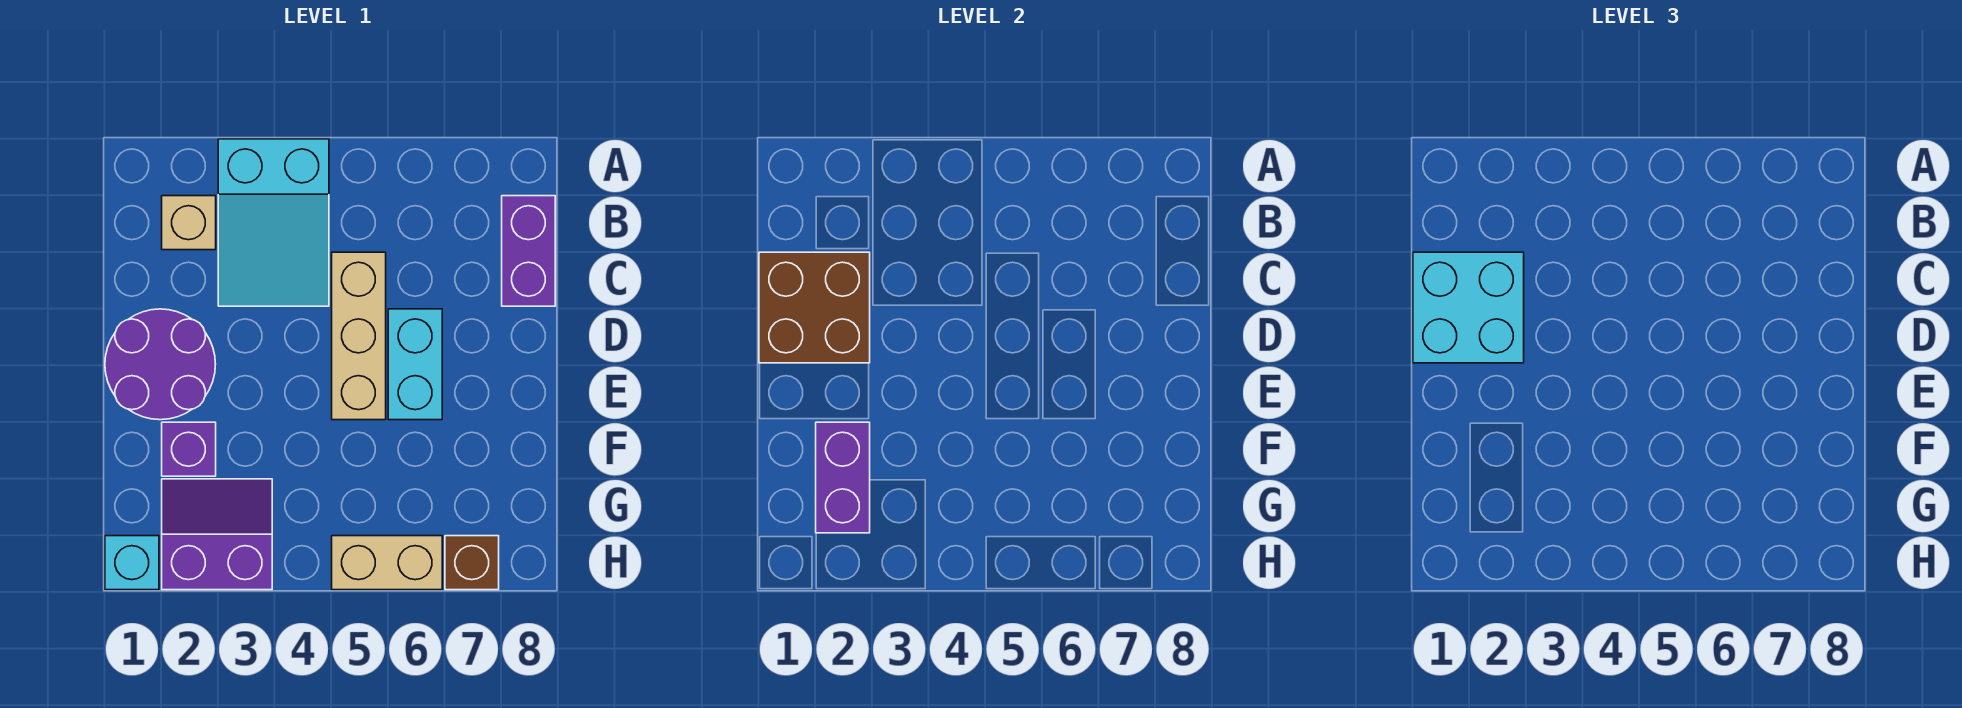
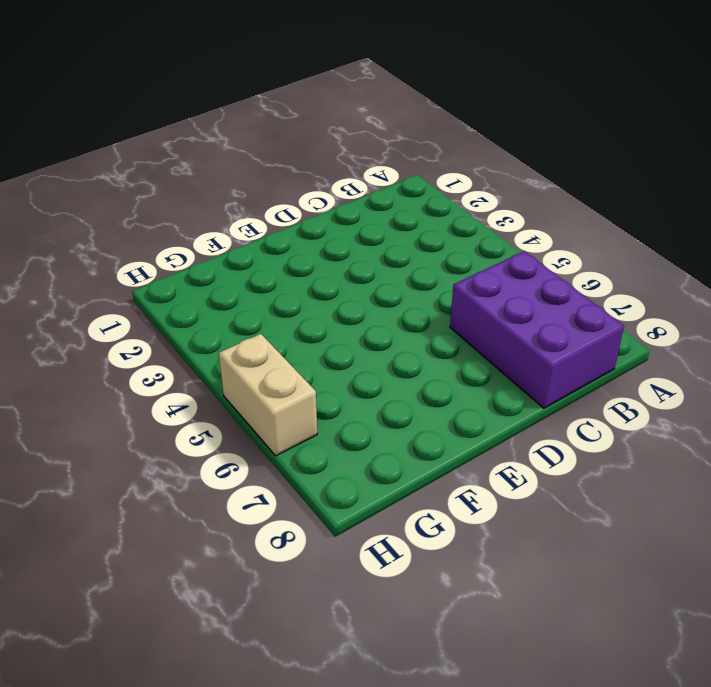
purple 2x3 brick [450,251,624,408] -> purple 1x2 brick [502,196,555,306]
none -> cyan 2x3 slope [218,139,329,306]
none -> tan 1x1 brick [162,196,216,250]
none -> tan 1x3 brick [332,252,386,420]

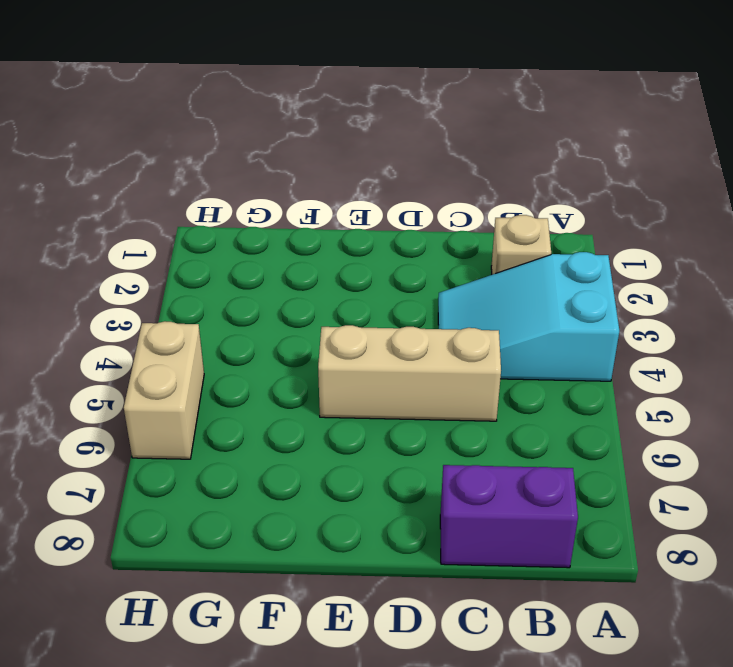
none -> purple 2x2 round brick [105,309,216,420]
none -> cyan 1x2 brick [388,309,442,420]
none -> purple 1x1 brick [162,422,216,476]

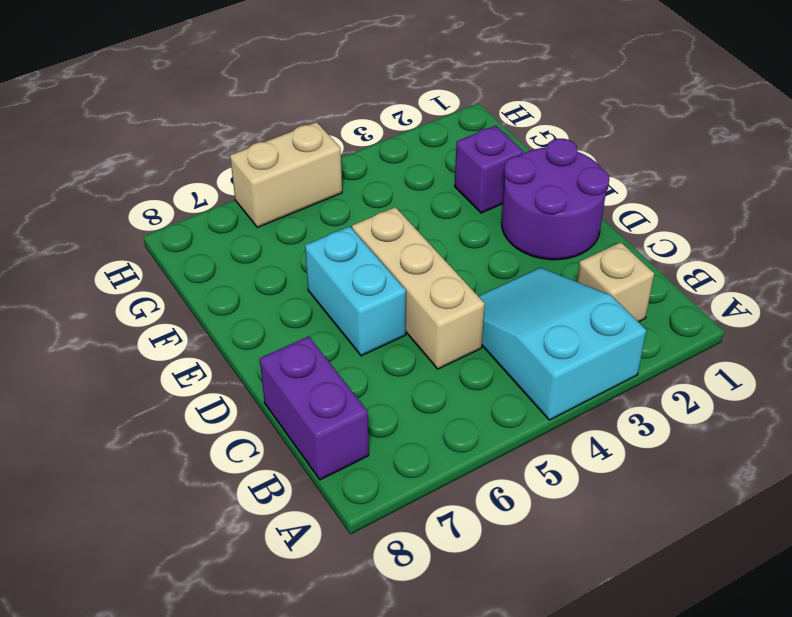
none -> purple 2x2 slope [162,479,272,590]
none -> cyan 1x1 brick [105,536,159,590]
none -> brown 1x1 brick [445,536,499,590]

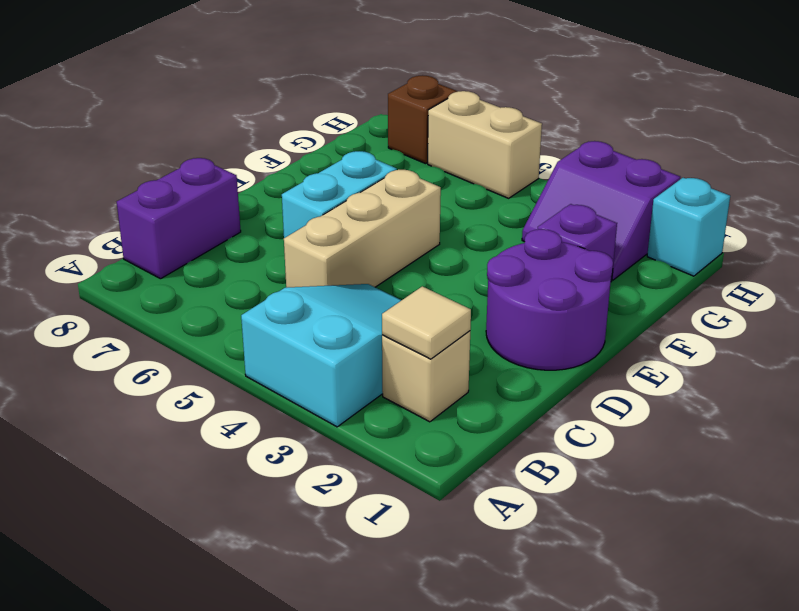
tan 1x1 tile [382,286,471,359] -> none
none -> brown 2x2 brick [759,252,870,363]
none -> purple 1x2 brick [816,422,870,533]
none -> cyan 2x2 brick [1413,252,1524,363]

